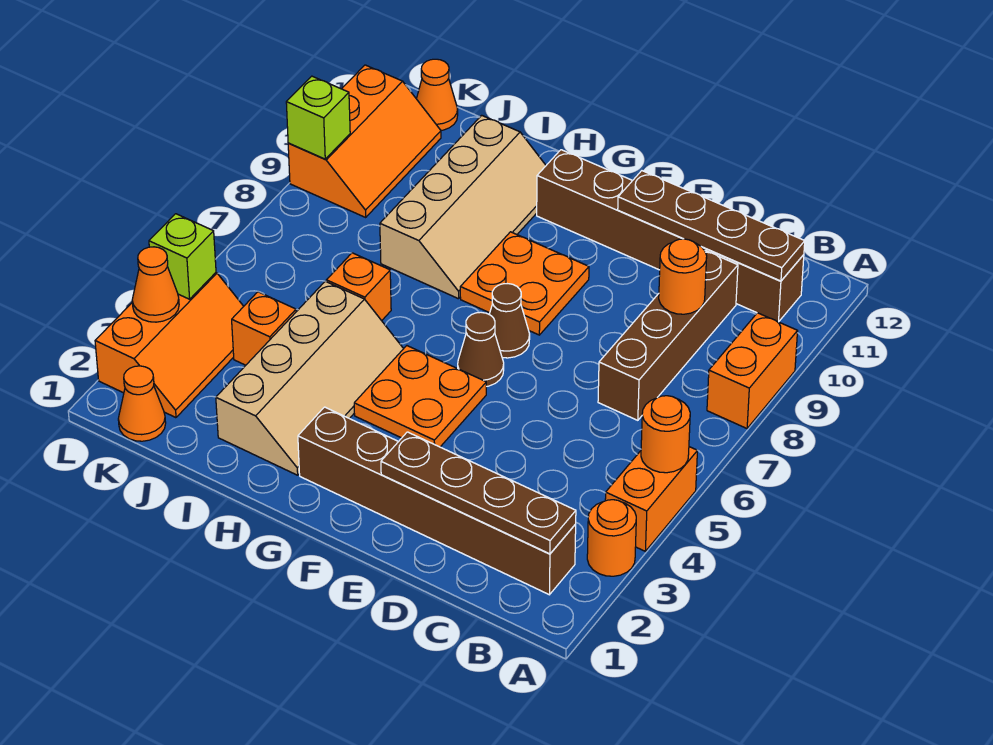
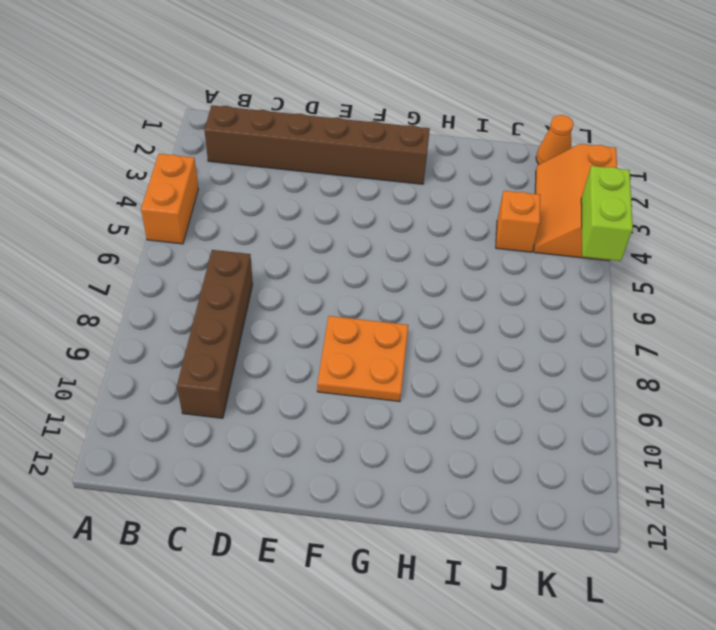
lime 1x2 brick [581,166,633,261] -> lime 1x1 brick [149,214,216,299]
none -> orange 1x1 round brick [587,500,636,576]
none -> orange 1x2 brick [707,313,798,428]
none -> brown 1x6 brick [537,150,804,322]

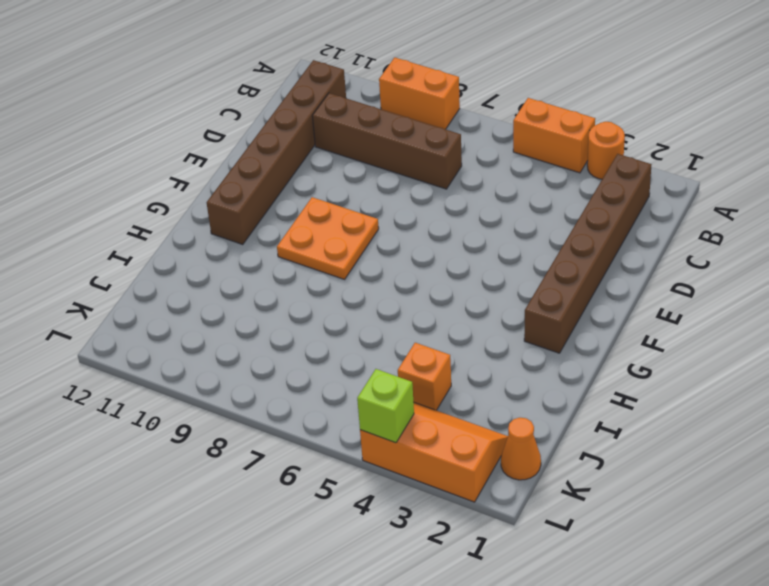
none -> orange 2x2 plate [354,346,486,447]
none -> brown 1x1 cone [458,312,504,387]
none -> brown 1x1 cone [489,284,530,358]

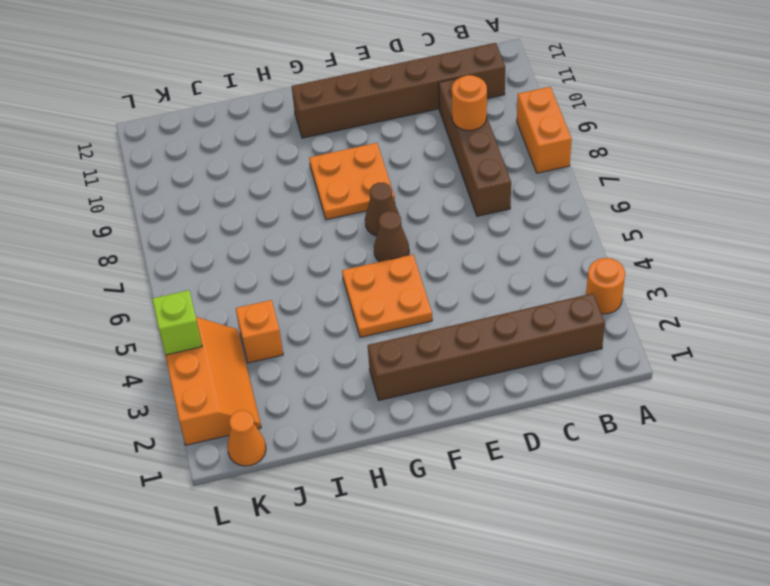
none -> orange 1x2 brick [605,447,697,551]
none -> tan 2x4 slope [216,281,404,475]
none -> tan 2x4 slope [380,115,546,299]

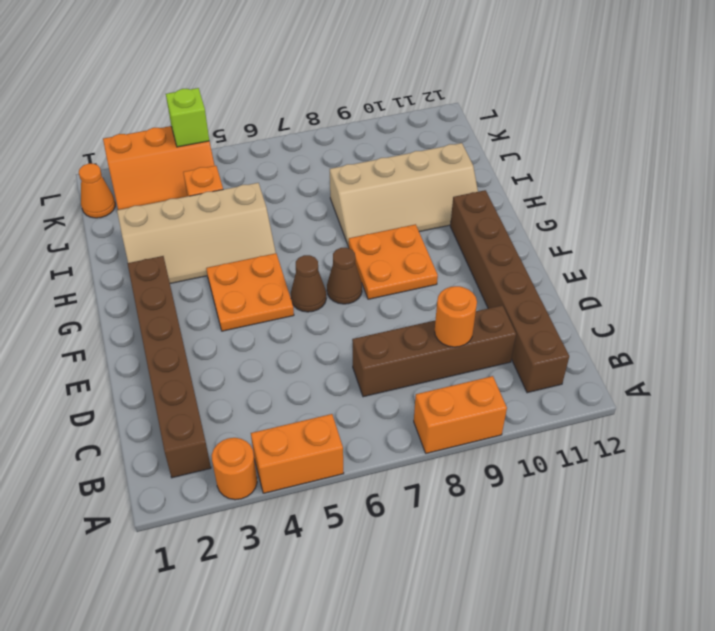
none -> orange 1x1 brick [327,253,391,321]
none -> orange 2x3 slope [288,65,441,217]
none -> orange 1x1 cone [417,59,458,130]

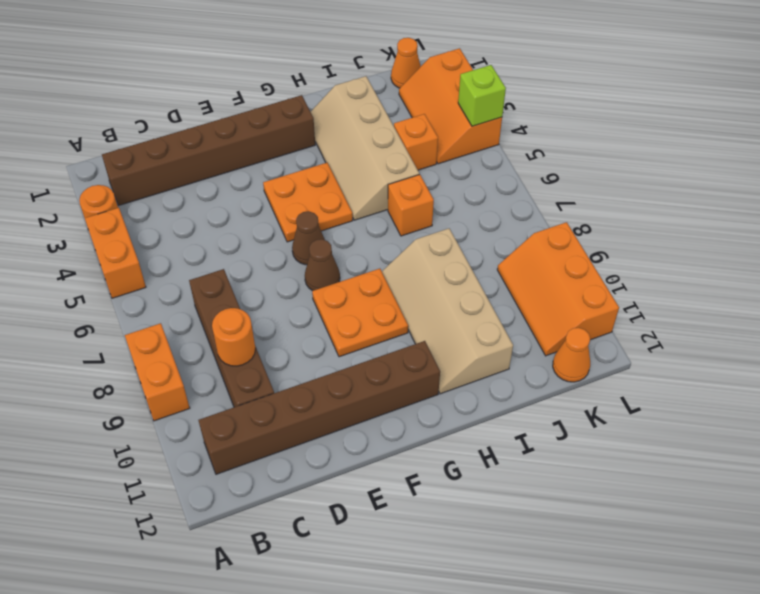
none -> orange 1x1 round brick [641,396,690,473]
none -> brown 1x4 plate [381,432,576,554]
none -> brown 1x4 plate [618,171,805,281]

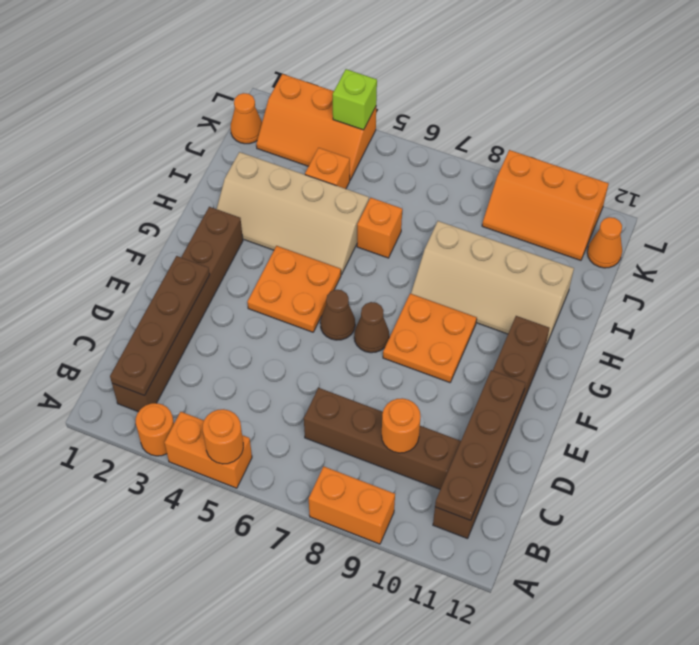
none -> orange 1x1 cone [132,247,179,322]
none -> lime 1x1 brick [286,76,350,159]

